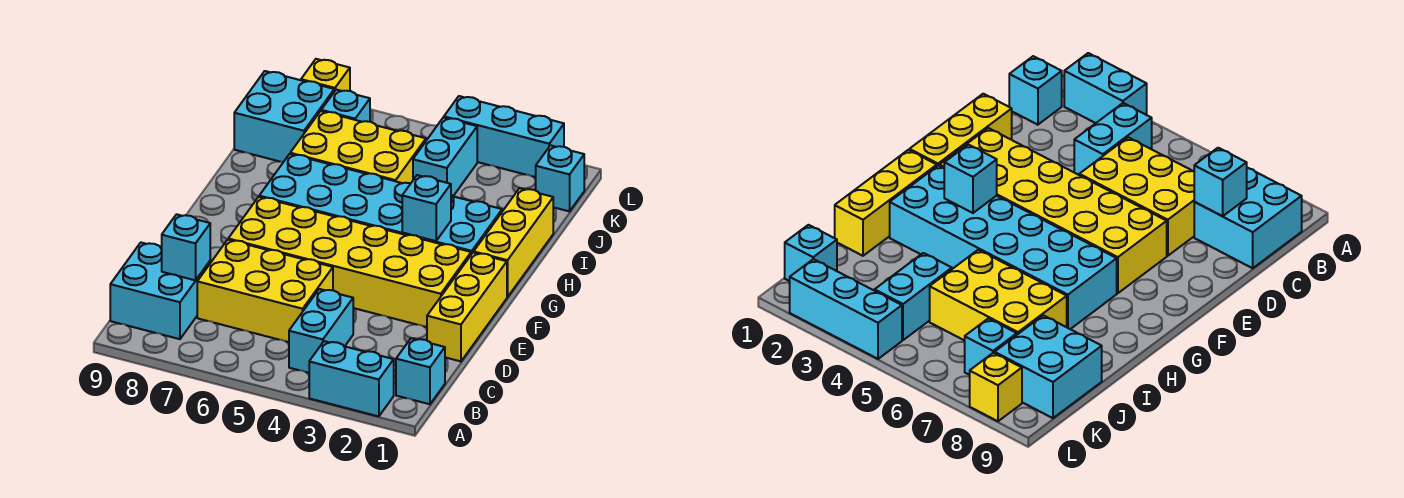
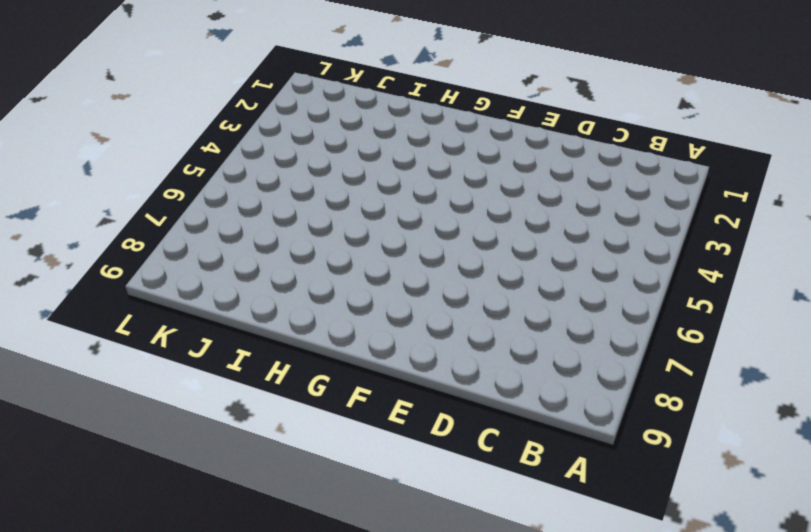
none -> cyan 1x2 brick [309,341,394,416]
none -> cyan 1x1 brick [396,338,445,404]
none -> cyan 1x2 brick [289,289,353,373]

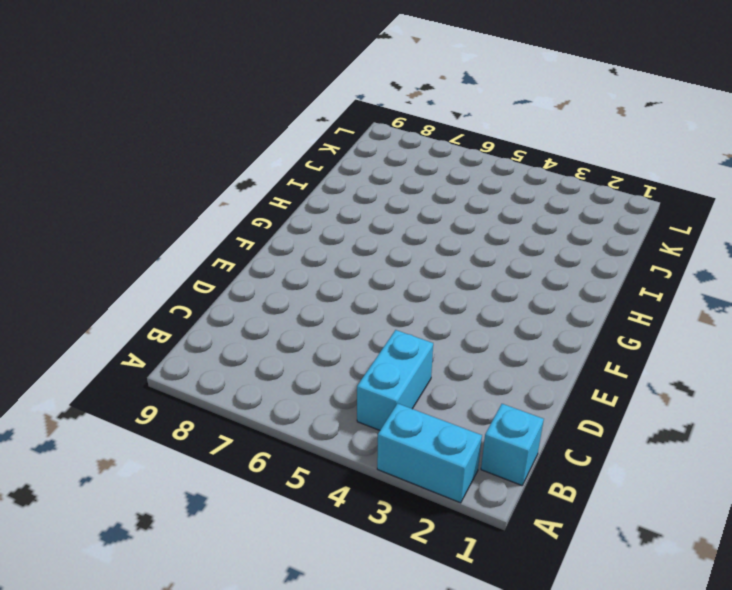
none -> cyan 2x2 brick [110,243,210,339]
none -> yellow 2x3 brick [197,240,333,342]
none -> yellow 1x3 brick [427,253,507,361]

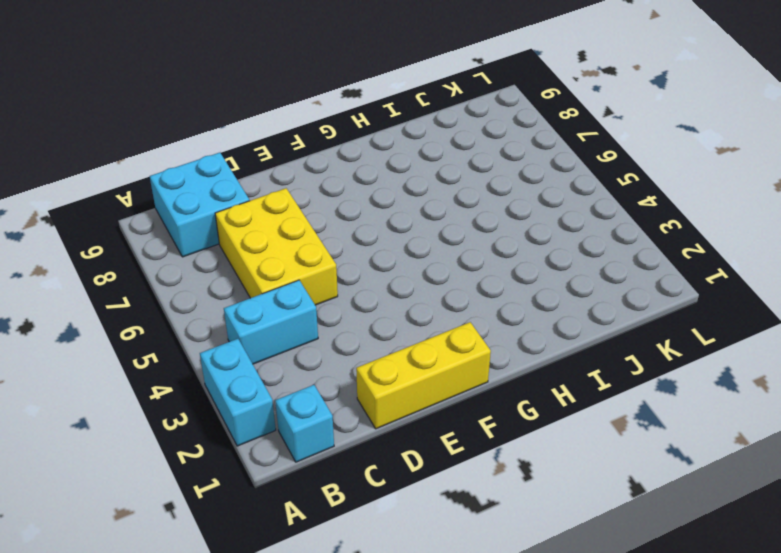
none -> yellow 2x6 brick [228,197,471,327]
none -> yellow 1x3 brick [474,188,553,297]
none -> cyan 2x6 brick [259,154,502,254]

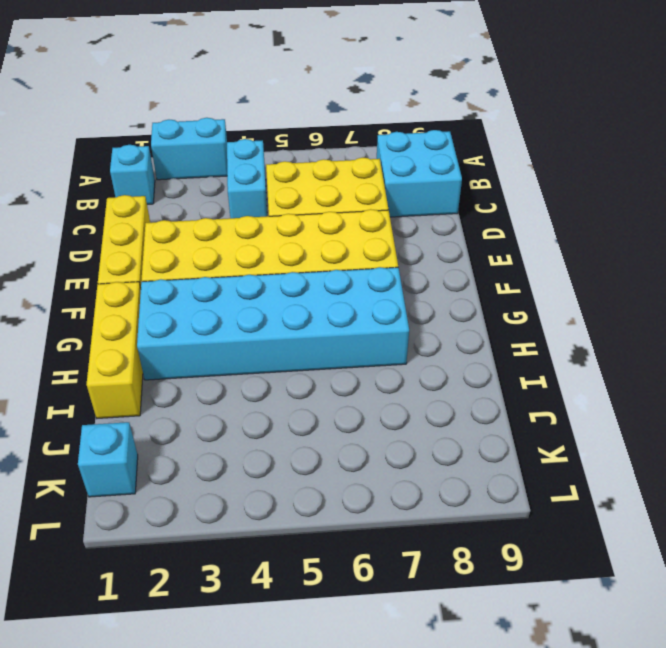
none -> yellow 2x3 brick [290,111,426,183]
none -> cyan 1x2 brick [413,117,477,196]
none -> cyan 2x2 brick [234,71,334,162]

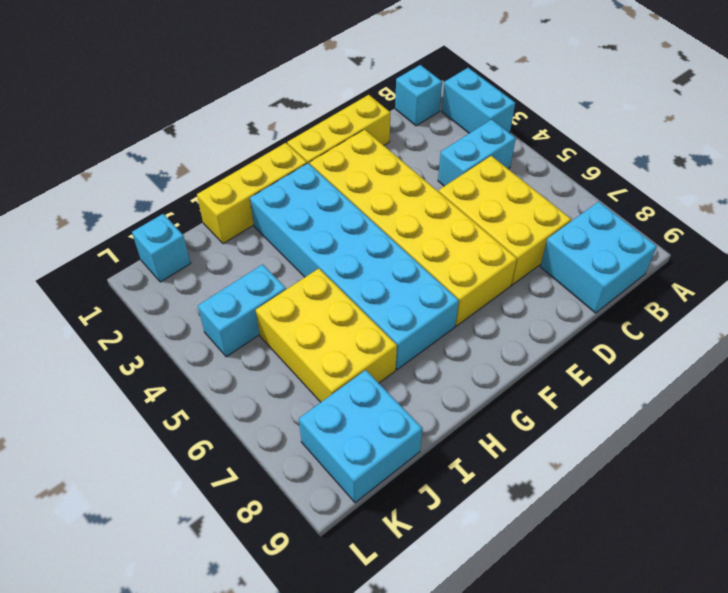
none -> cyan 1x1 brick [321,90,370,122]
none -> cyan 1x3 brick [444,96,564,177]
none -> yellow 1x1 brick [301,59,350,91]

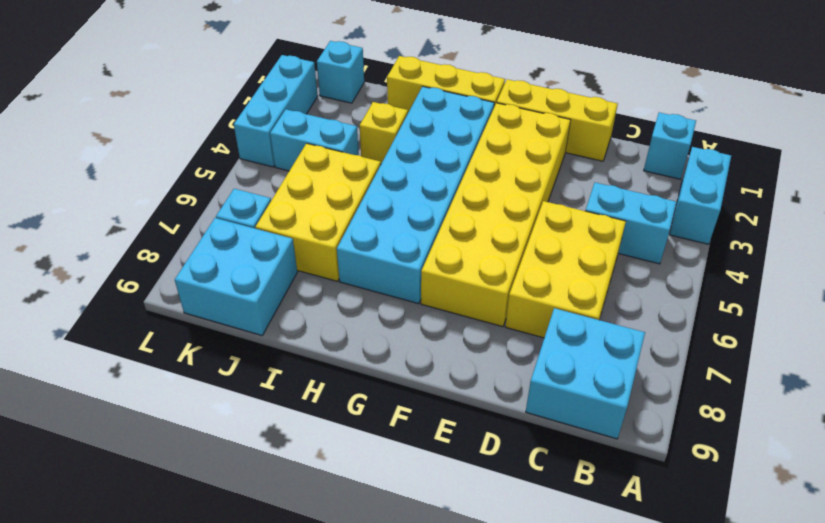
yellow 1x1 brick [360,102,408,164] -> yellow 1x1 brick moved to [301,59,350,91]
none -> cyan 1x1 brick [162,214,210,280]
none -> cyan 1x1 brick [402,175,451,241]

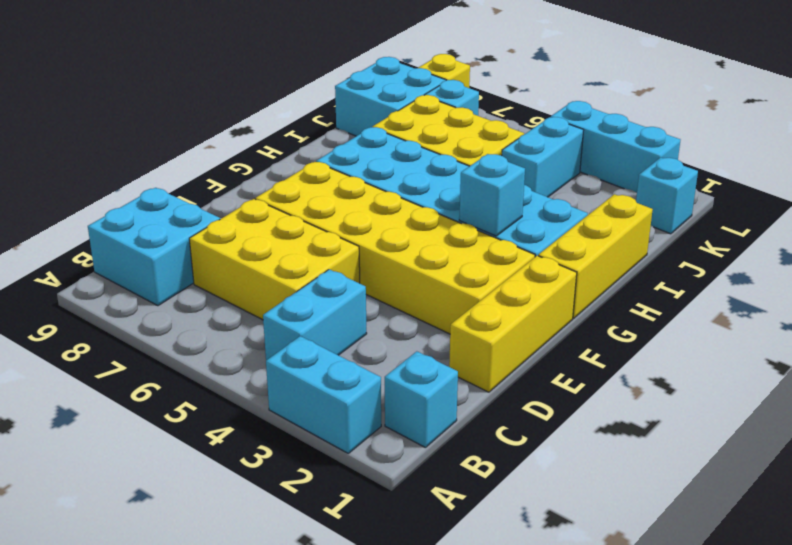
none -> cyan 1x1 brick [162,214,210,280]

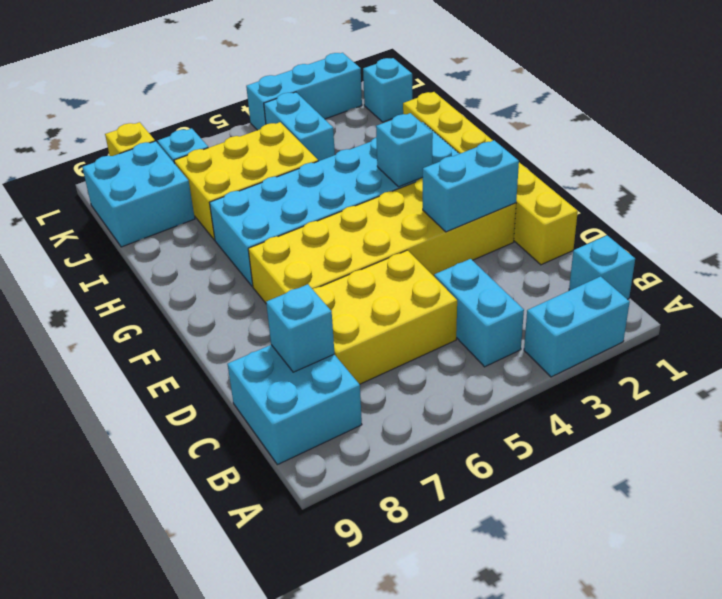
cyan 1x2 brick [423,140,519,232] -> none

